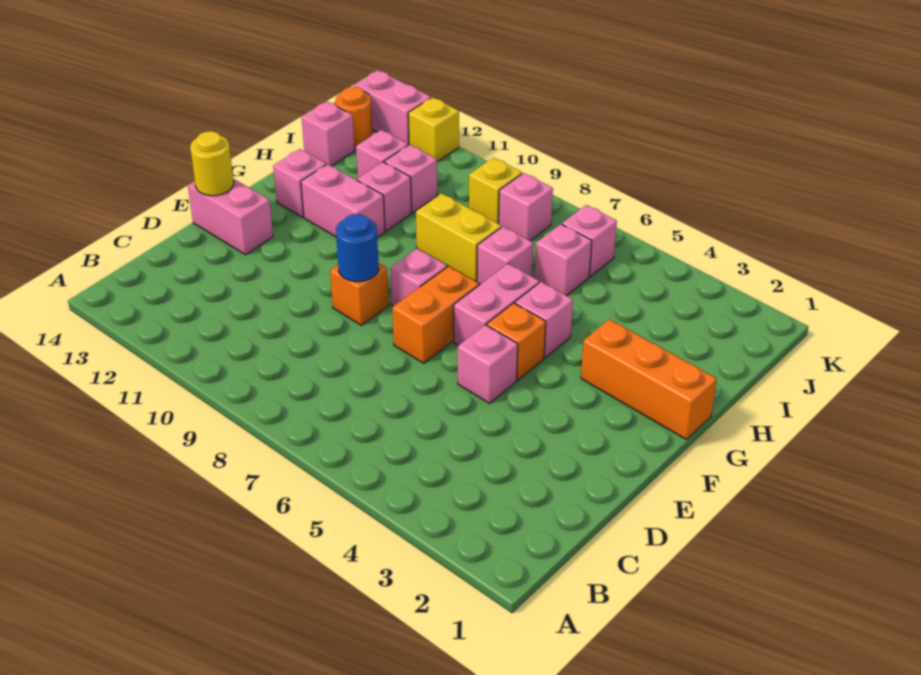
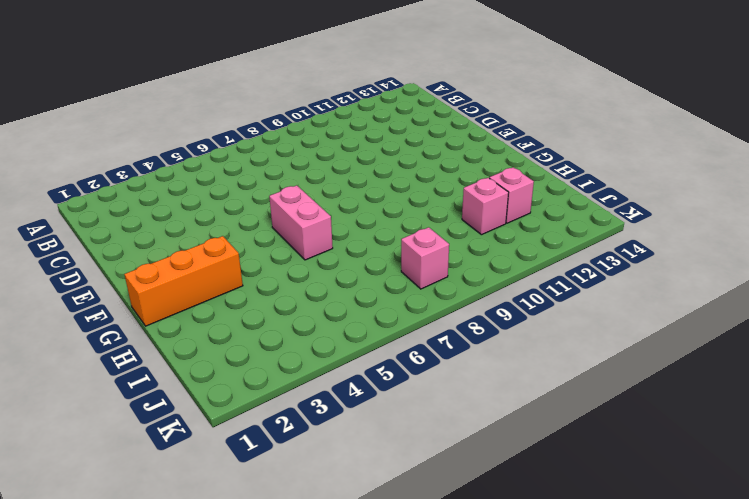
none -> pink 1x1 brick [458,325,518,403]
none -> orange 1x2 brick [392,266,479,363]
none -> orange 1x1 brick [330,263,389,325]

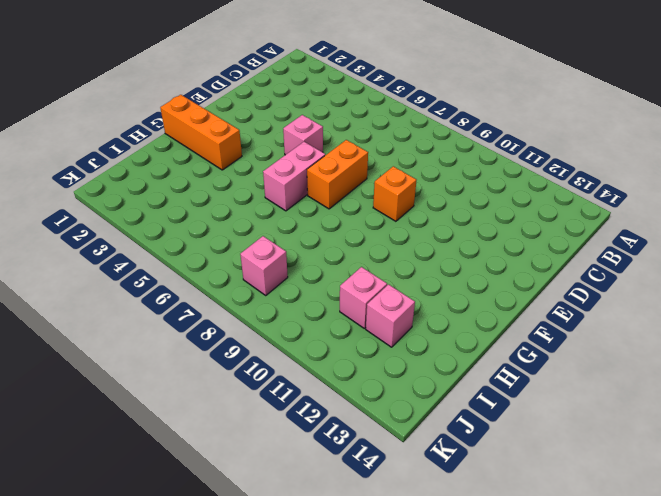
none -> pink 1x2 brick [188,179,273,255]
none -> orange 1x1 brick [487,303,546,380]
none -> pink 1x1 brick [390,249,447,306]

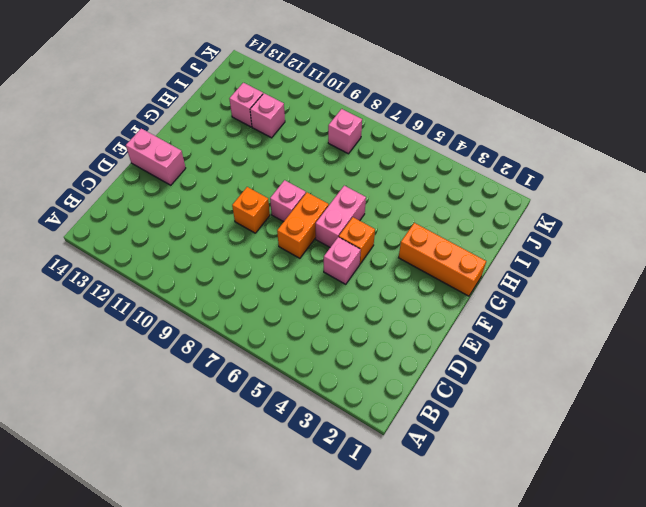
none -> pink 1x1 brick [515,282,573,358]
none -> pink 1x2 brick [301,164,385,237]
none -> pink 1x1 brick [273,149,326,217]

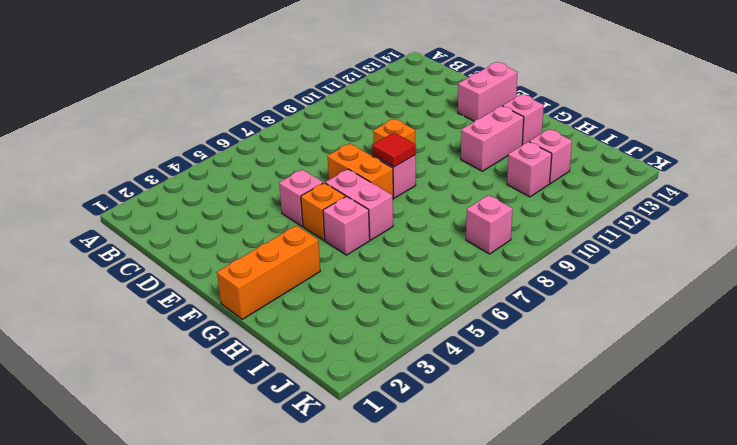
red 1x1 tile [372,133,416,167] -> none
none -> pink 1x1 brick [477,227,533,284]
none -> yellow 1x2 brick [416,193,501,281]
none -> pink 1x1 brick [357,162,411,231]

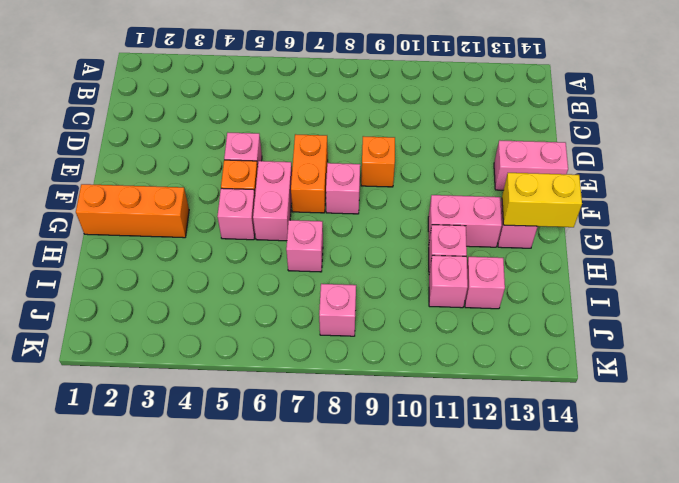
yellow 1x2 brick [502,173,582,227] -> yellow 1x2 brick moved to [416,193,501,281]
none -> pink 1x1 brick [535,224,592,296]
none -> pink 1x1 brick [302,102,354,166]
none -> pink 1x1 brick [562,205,617,276]

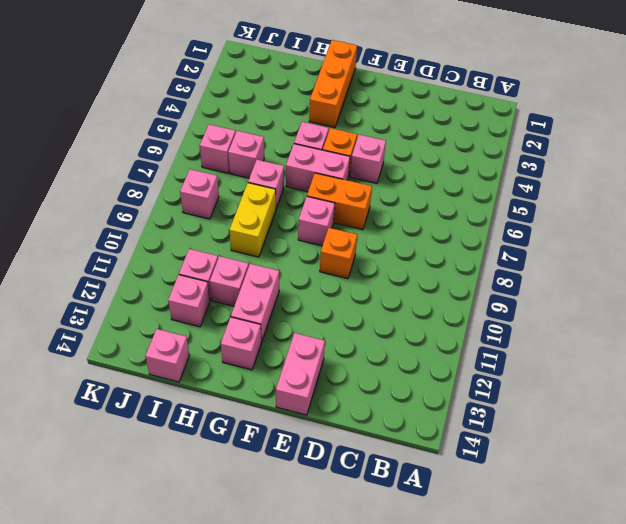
none -> yellow 1x1 brick [469,158,522,224]
none -> orange 1x1 round brick [336,87,372,146]
none -> yellow 1x1 brick [408,97,459,162]

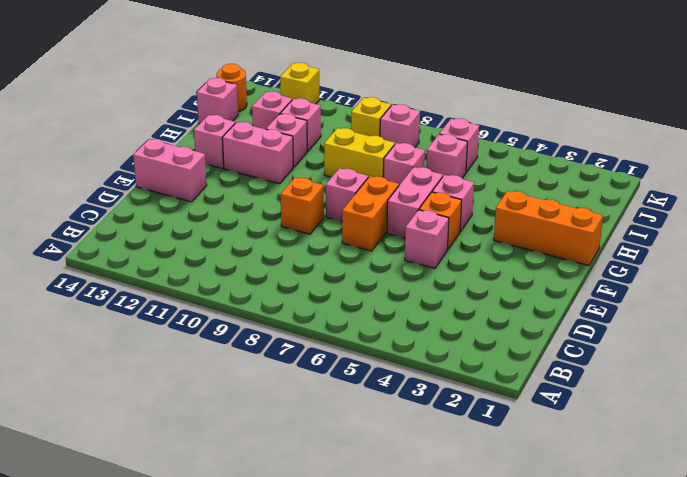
none -> pink 1x2 brick [354,70,431,145]
none -> blue 1x1 round brick [336,214,379,282]
none -> yellow 1x1 round brick [190,131,234,196]

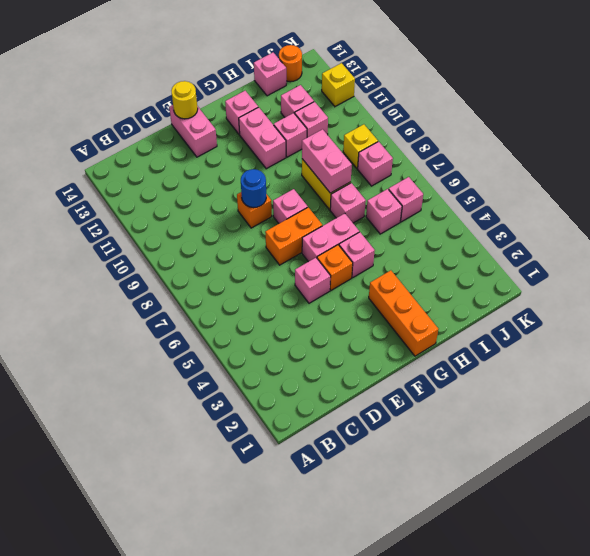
pink 1x2 brick [302,129,352,193] -> pink 1x2 brick moved to [354,70,431,145]

